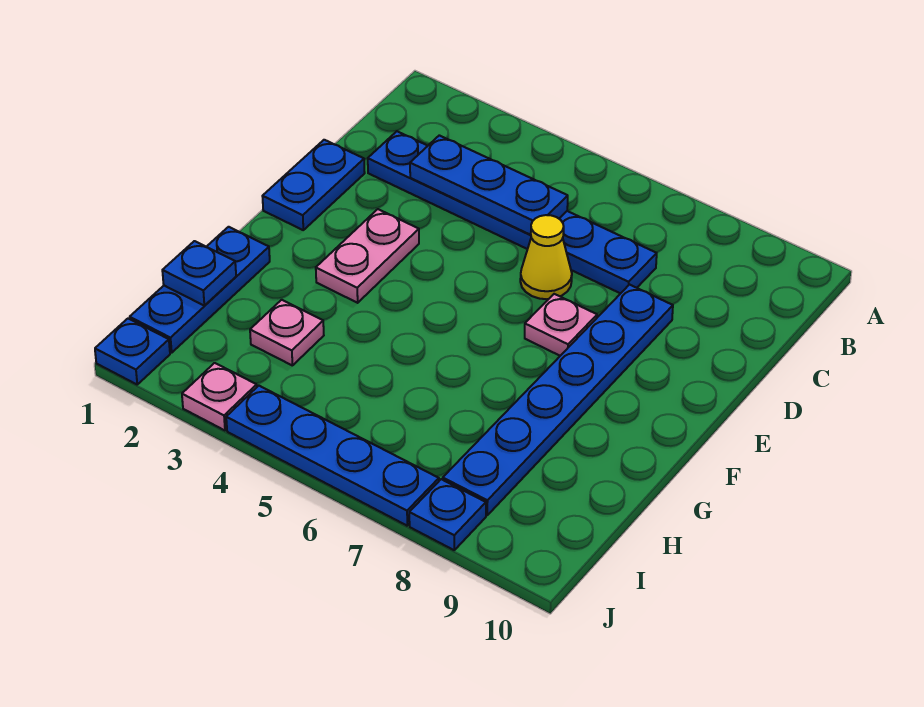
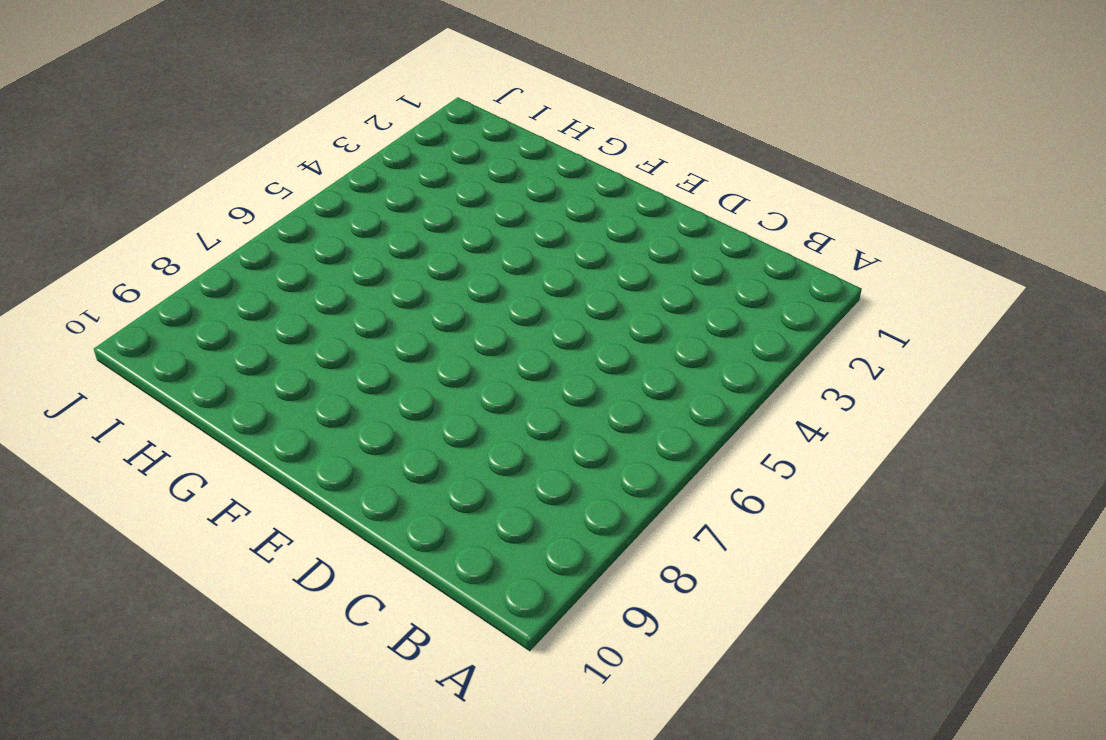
none -> blue 1x6 plate [368,131,657,294]
none -> blue 1x2 plate [262,140,365,230]
none -> yellow 1x1 cone [520,215,572,299]

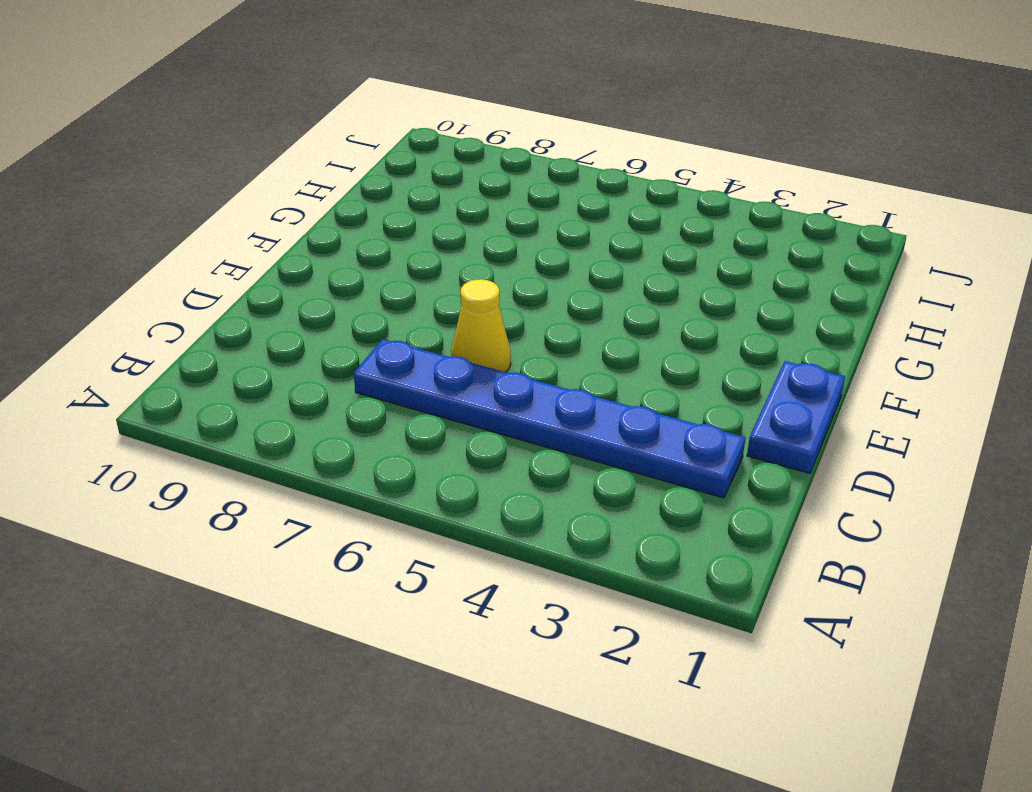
none -> blue 1x6 plate [443,285,673,515]
none -> pink 1x2 plate [316,209,419,303]
none -> pink 1x1 plate [525,294,597,356]

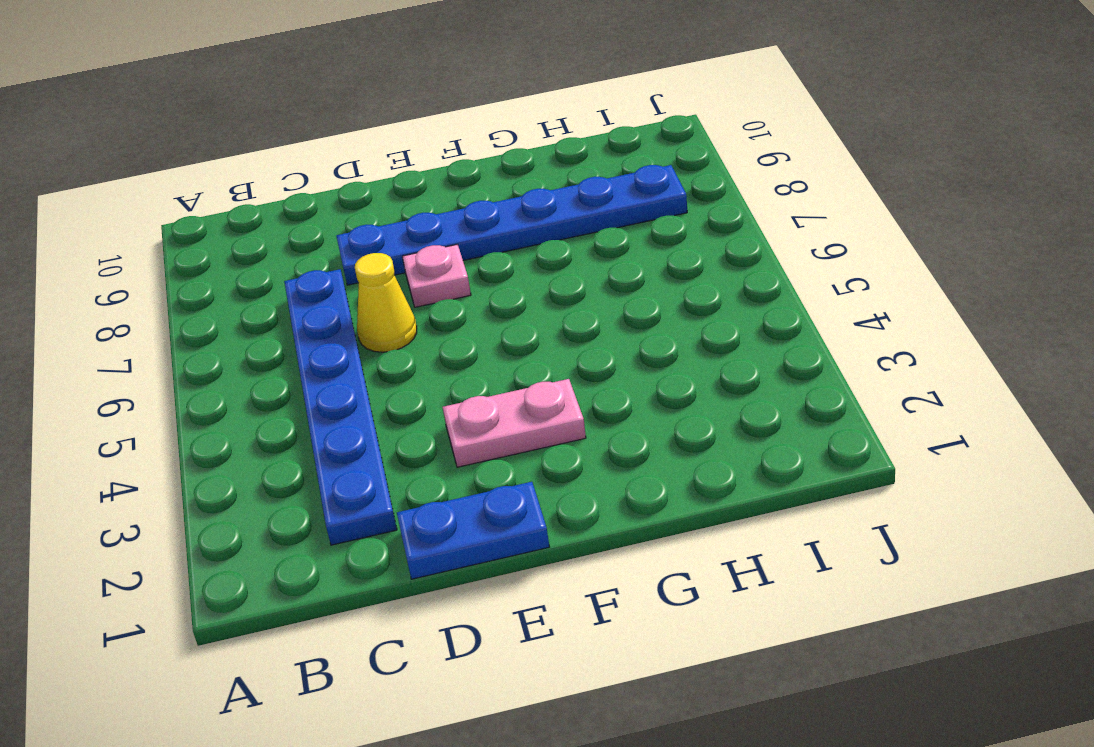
none -> blue 1x3 plate [130,227,270,353]
none -> pink 1x1 plate [250,300,324,366]
none -> blue 1x1 plate [95,319,170,384]

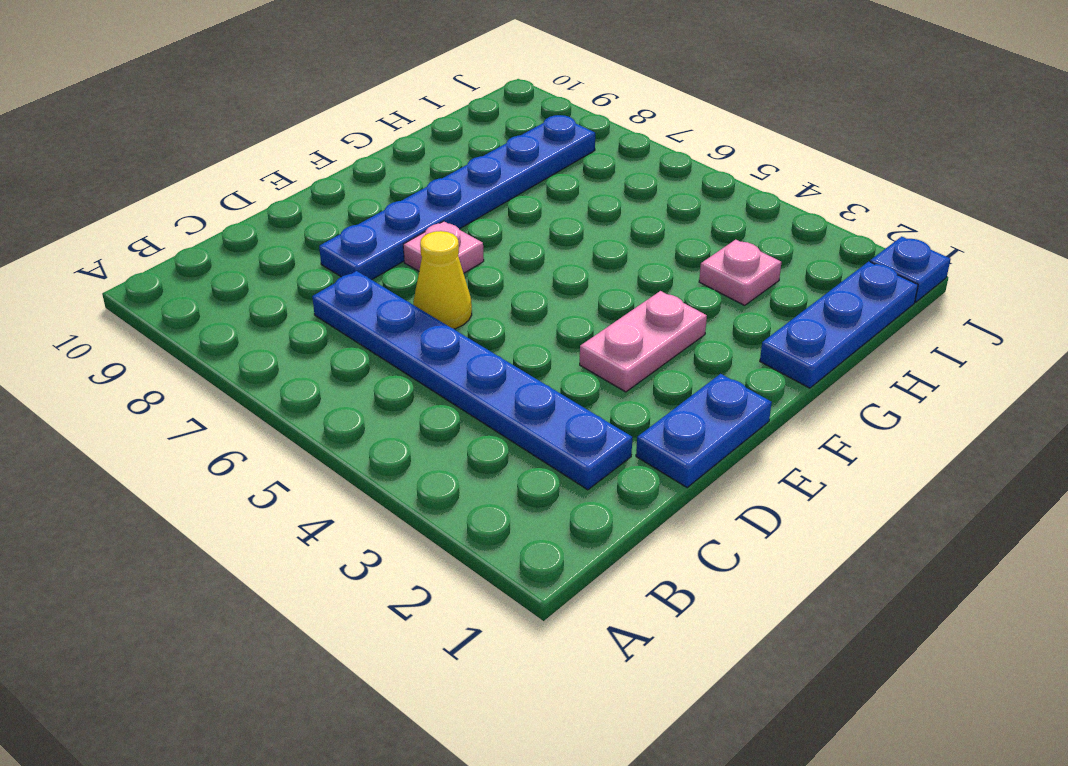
none -> pink 1x1 plate [182,363,257,430]
none -> blue 1x4 plate [226,386,439,526]
none -> blue 1x1 plate [409,479,486,550]

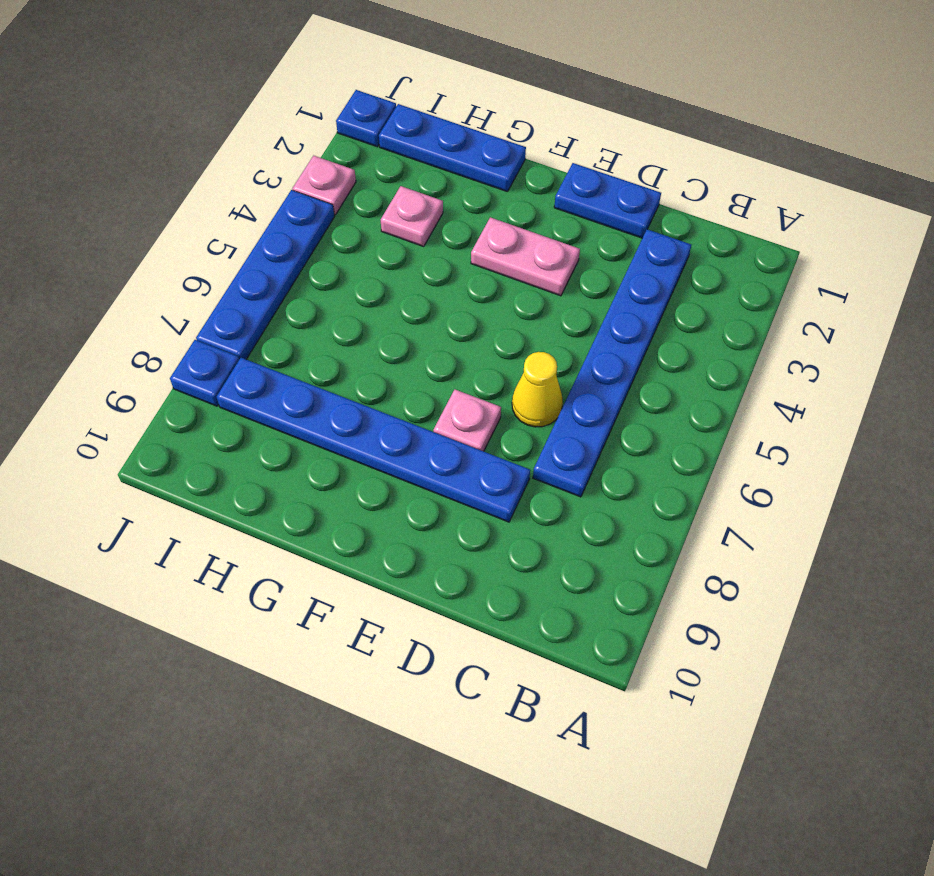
none -> blue 1x3 plate [410,135,568,235]
none -> blue 1x1 plate [162,241,236,306]

